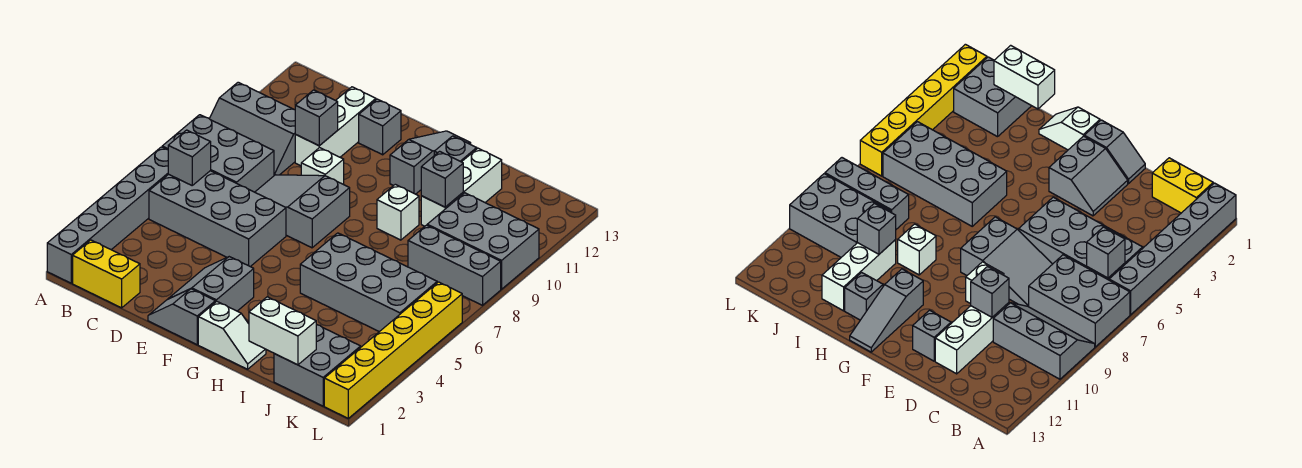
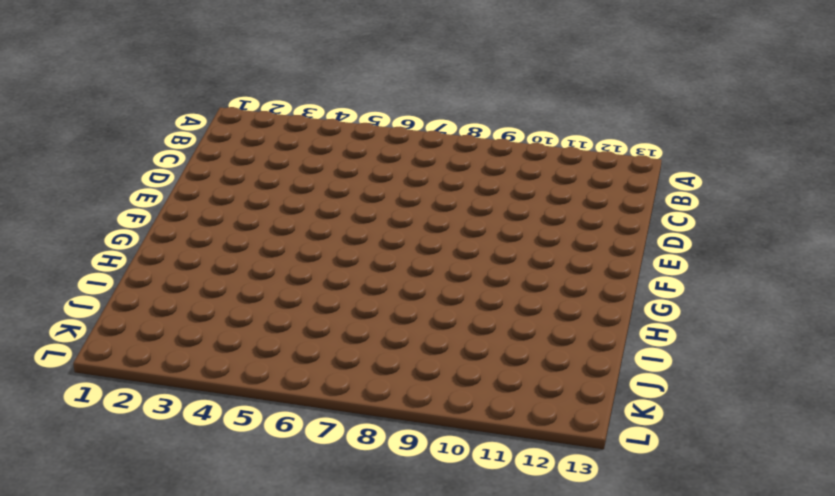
none -> grey 1x6 brick [47,147,168,283]
none -> grey 2x3 brick [162,115,274,192]
none -> grey 2x3 slope [209,82,295,175]

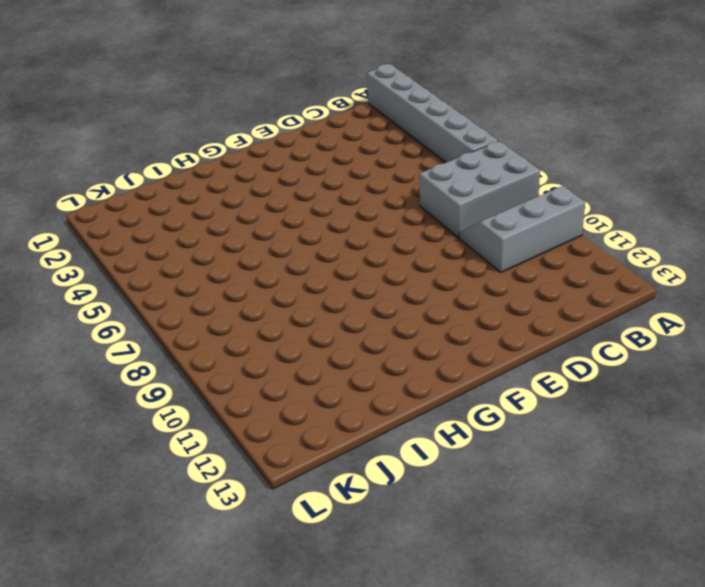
none -> yellow 1x2 brick [73,240,140,308]
none -> grey 2x4 brick [149,171,286,267]
none -> grey 2x3 slope [255,175,350,248]

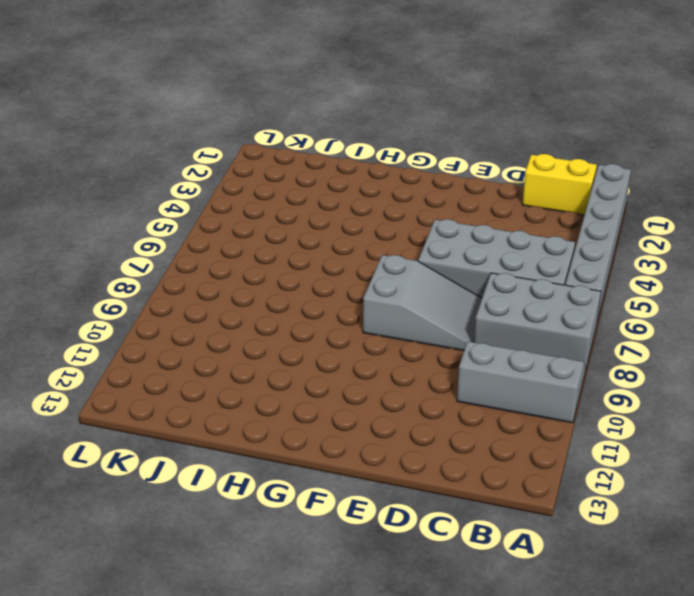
none -> white 1x3 brick [295,87,376,166]
none -> grey 1x2 slope [148,289,216,345]
none -> grey 2x2 slope [168,257,254,311]

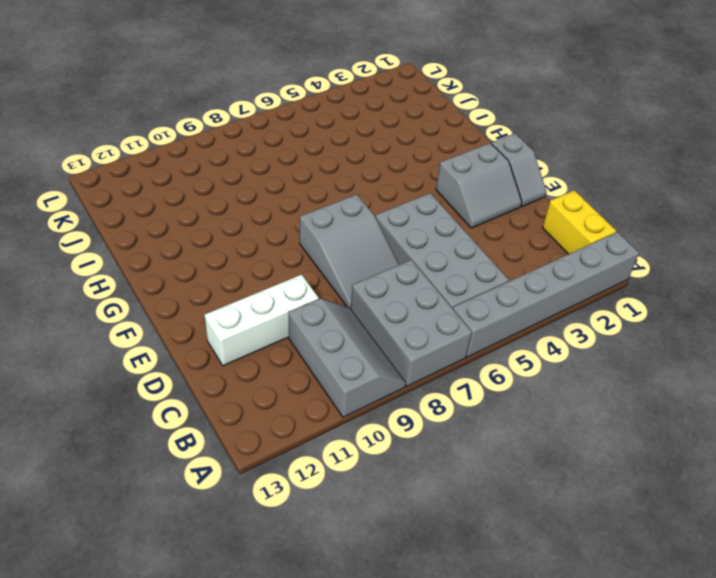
none -> white 1x1 brick [301,148,344,184]
none -> grey 1x1 brick [359,99,401,155]
none -> white 1x2 slope [198,301,266,369]

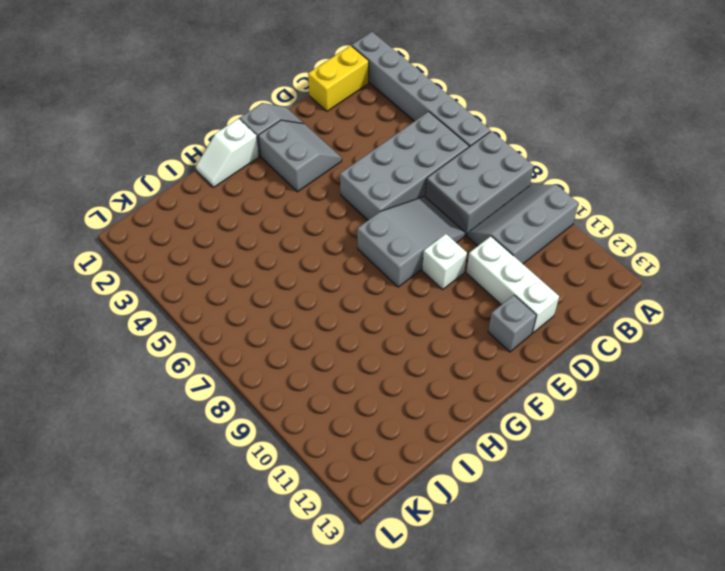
none -> grey 1x3 slope [390,131,471,194]
none -> grey 2x4 brick [300,233,437,332]
none -> white 1x1 brick [377,184,419,240]

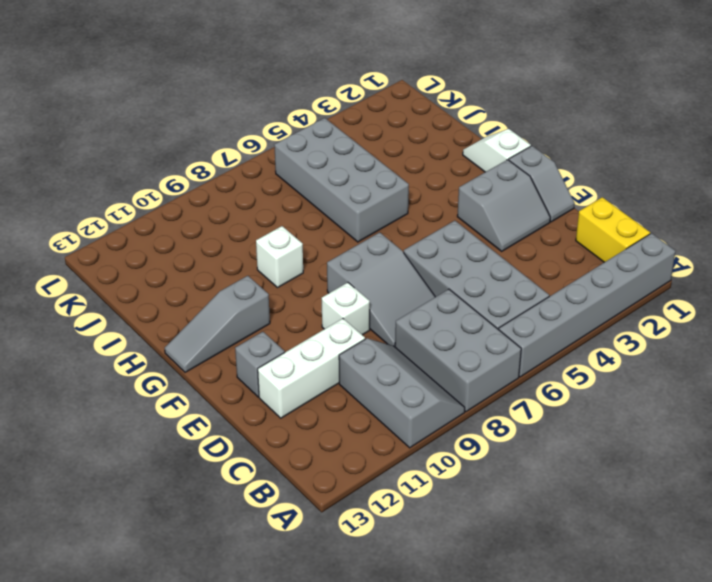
none -> grey 1x1 brick [434,136,477,162]
none -> white 1x3 brick [421,148,502,226]
none -> grey 2x2 brick [274,325,361,406]

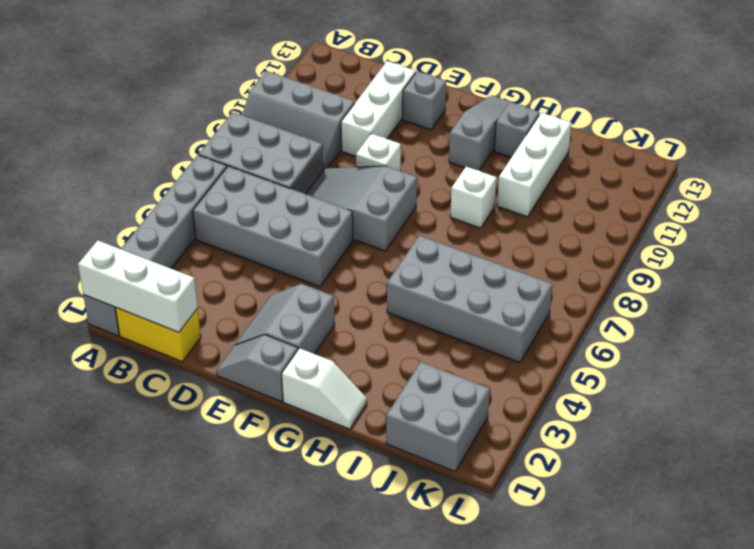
white 1x3 brick [78,240,198,332] -> none
none -> grey 1x3 brick [408,225,501,305]
none -> grey 2x3 brick [427,193,539,289]
none -> yellow 1x6 brick [324,282,462,418]

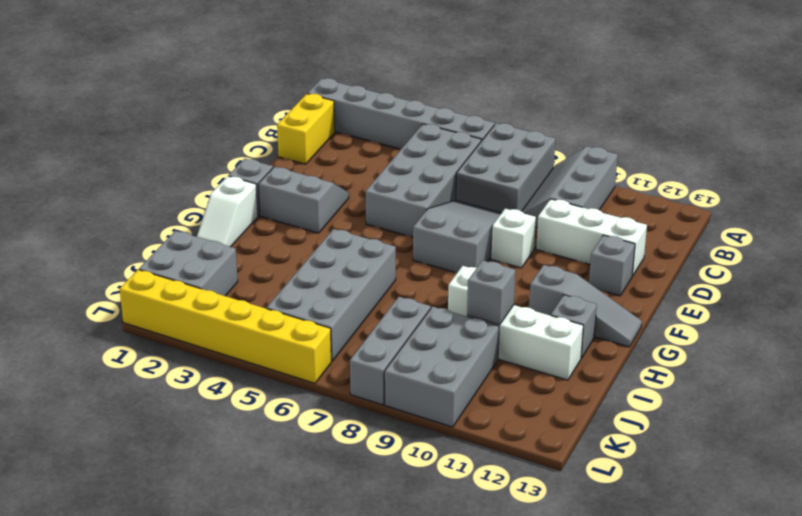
none -> grey 1x1 brick [168,130,211,185]
none -> grey 1x1 brick [295,90,338,146]
none -> white 1x2 brick [249,297,316,365]

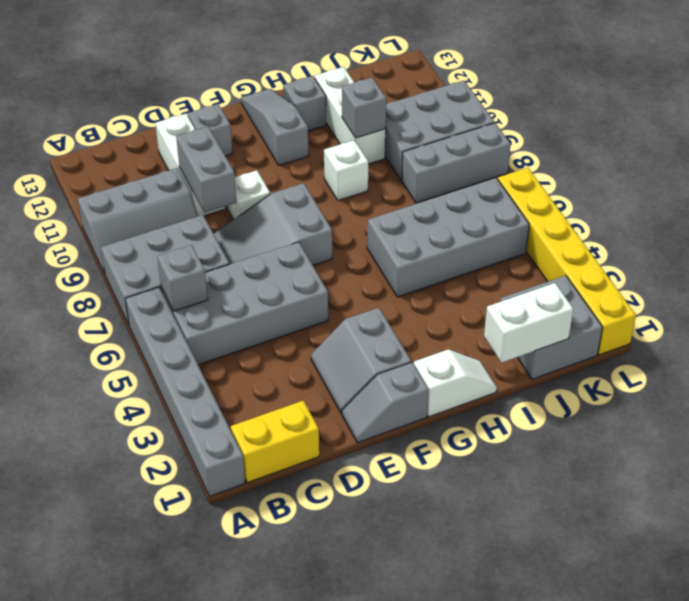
grey 1x2 brick [176,127,236,213] -> grey 1x1 brick [295,90,338,146]

